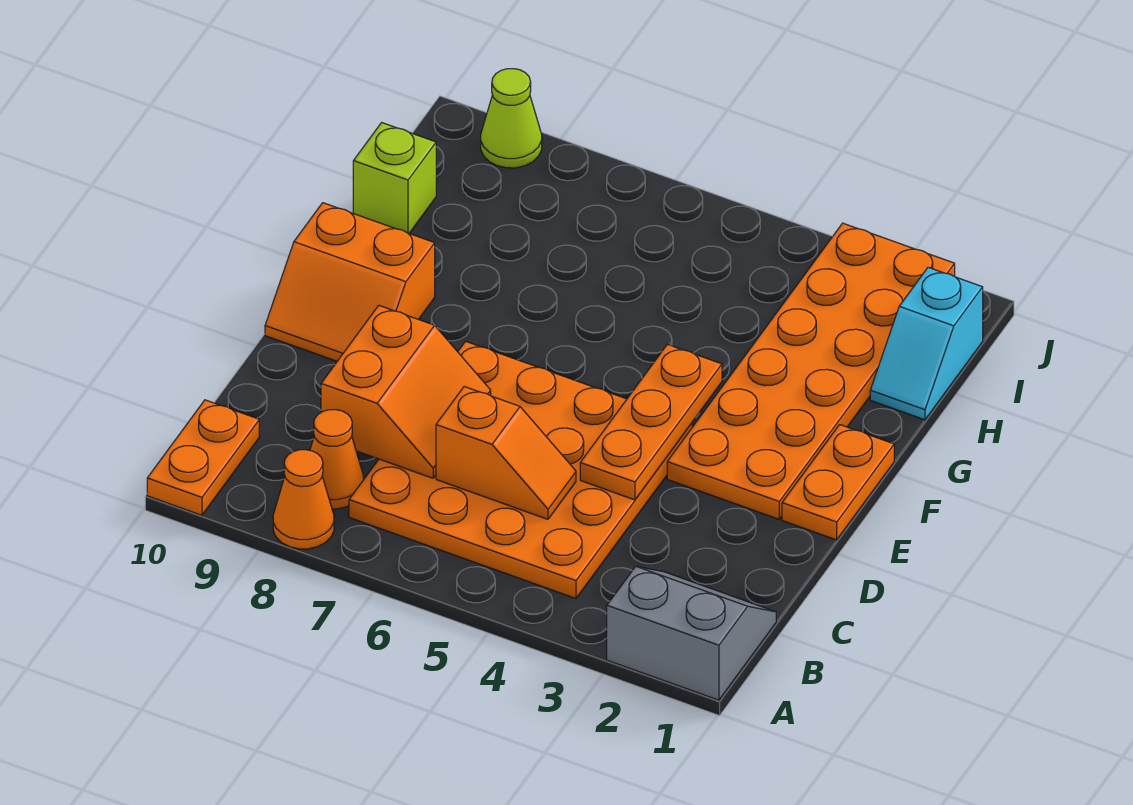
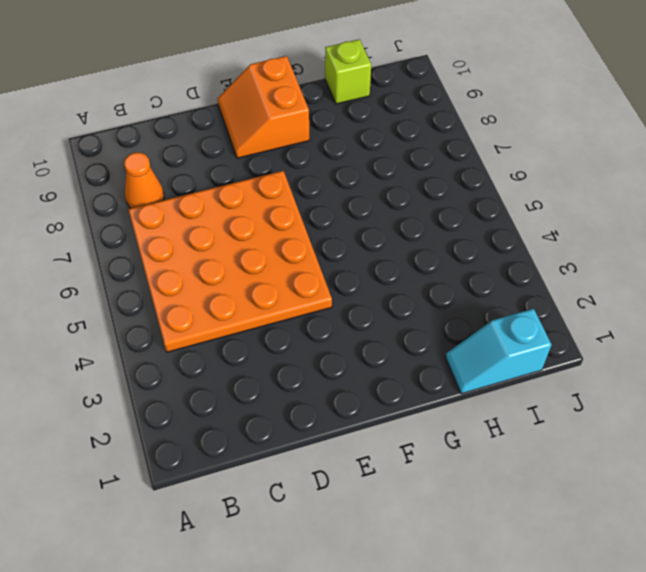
none -> grey 2x2 slope [607,566,776,700]
none -> orange 1x1 cone [273,450,334,549]
none -> orange 1x2 plate [147,400,259,515]

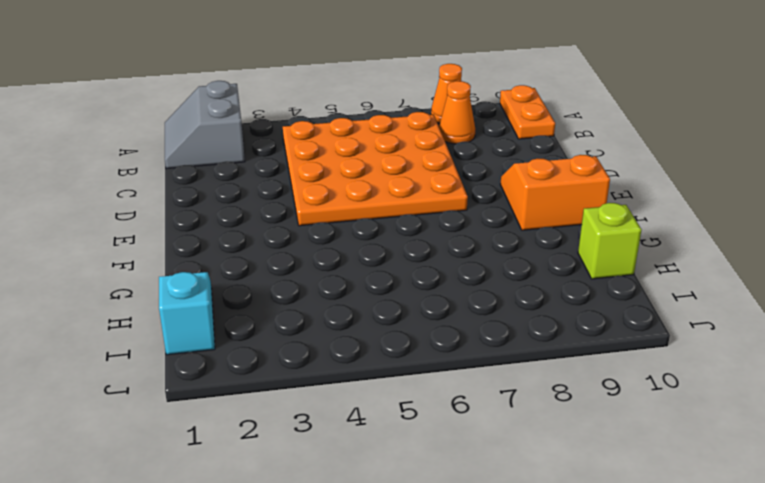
grey 2x2 slope [165,81,245,169] -> grey 2x2 slope turned to [607,566,776,700]
none -> orange 1x2 plate [782,425,894,540]
none -> orange 2x6 plate [667,223,955,519]
none -> lime 1x1 cone [481,69,542,168]

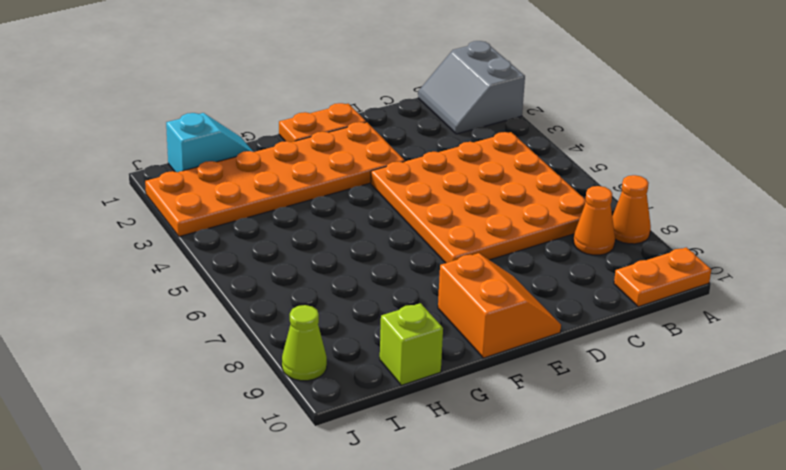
none -> orange 1x2 slope [436,387,576,519]
none -> orange 2x2 slope [321,305,491,478]
none -> orange 1x3 plate [580,344,722,500]

